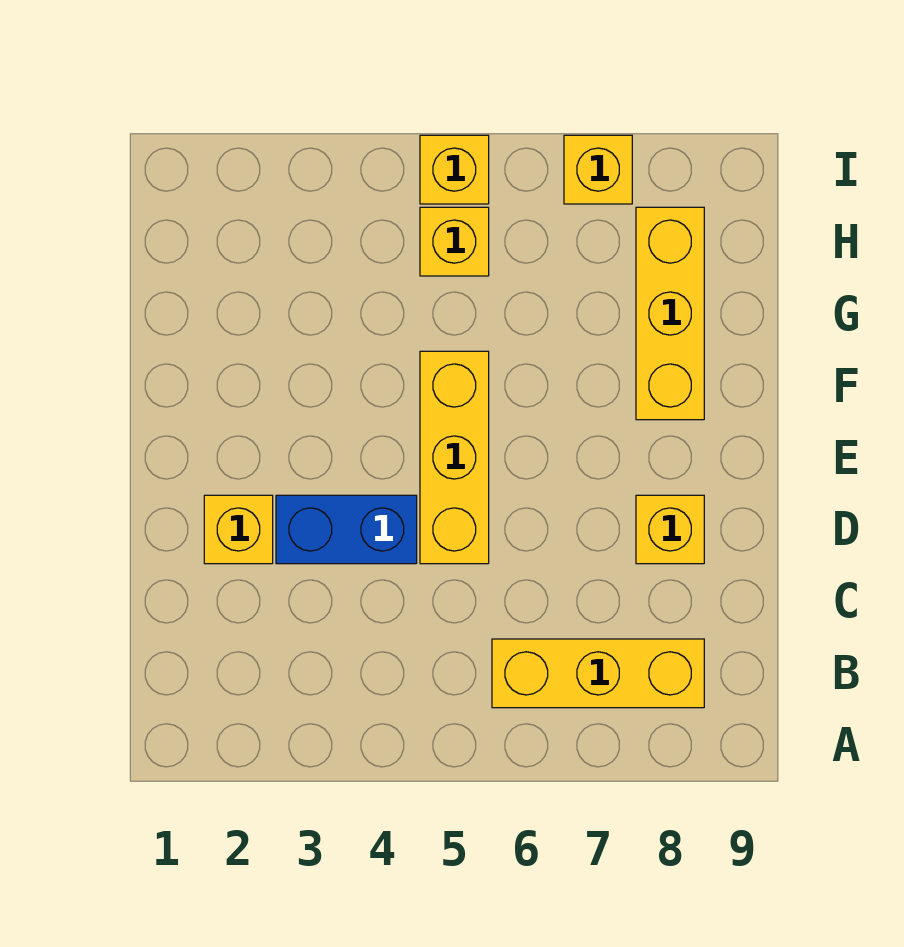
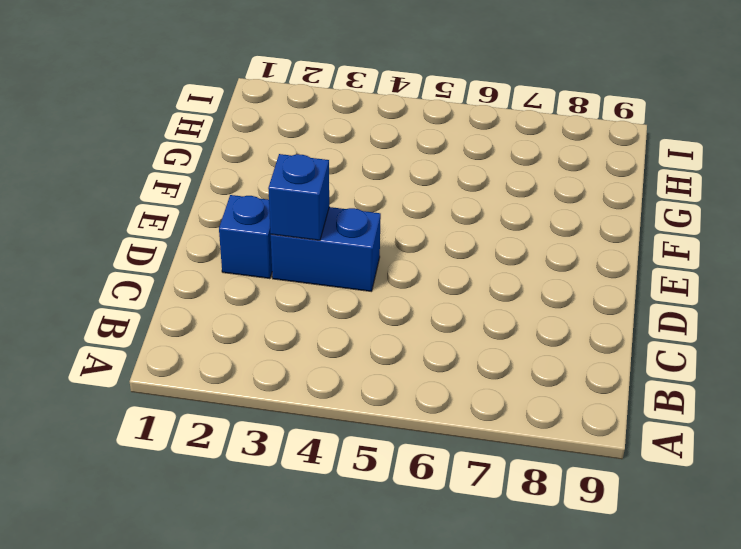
blue 1x1 brick [219,195,272,279] -> yellow 1x1 brick [204,495,273,564]
blue 1x1 brick [268,154,329,240] -> none
none -> yellow 1x3 brick [492,639,704,708]
none -> yellow 1x3 brick [420,351,489,564]

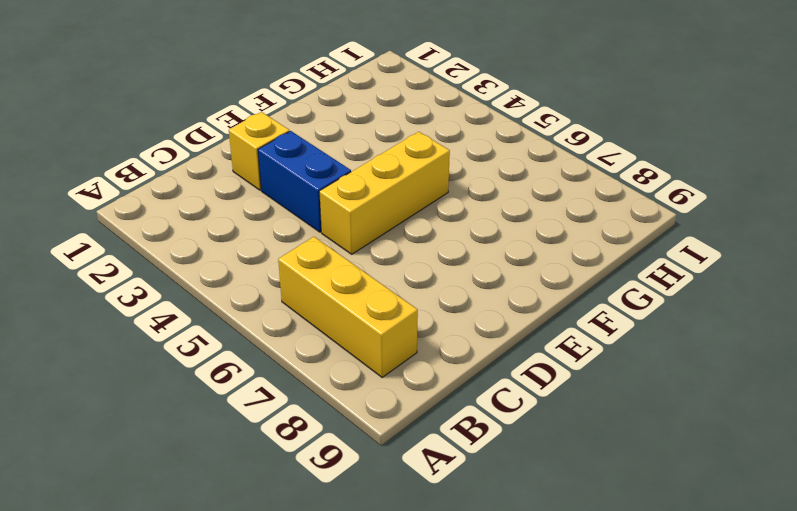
none -> yellow 1x1 brick [636,495,704,564]
none -> yellow 1x3 brick [636,207,704,420]

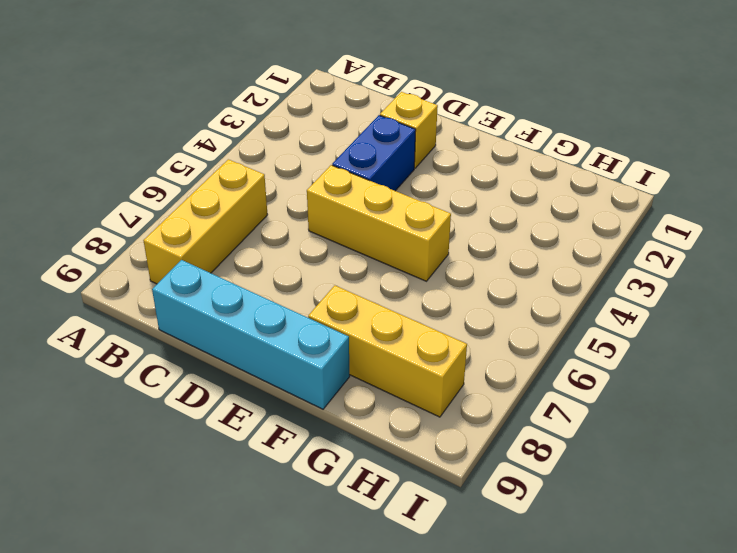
cyan 1x4 brick [152,260,350,409] -> none
none -> yellow 1x1 brick [636,495,704,564]
none -> yellow 1x1 brick [420,207,489,276]

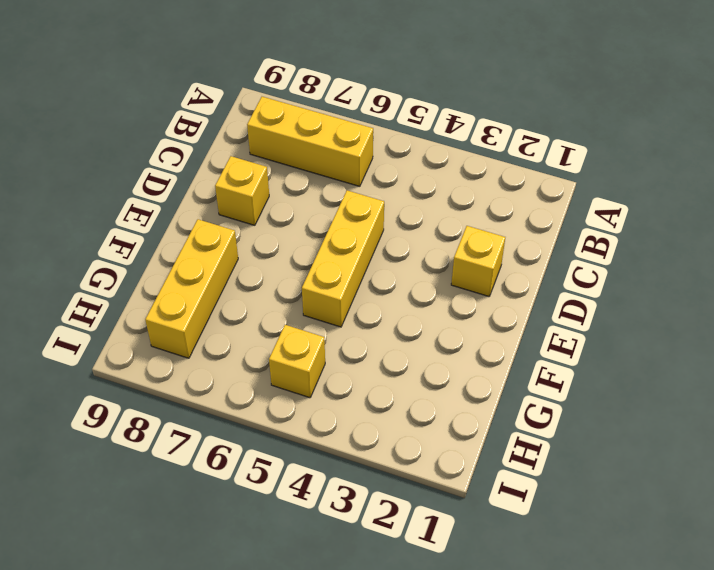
none -> blue 1x2 brick [276,495,417,564]
none -> yellow 1x1 brick [420,135,489,204]

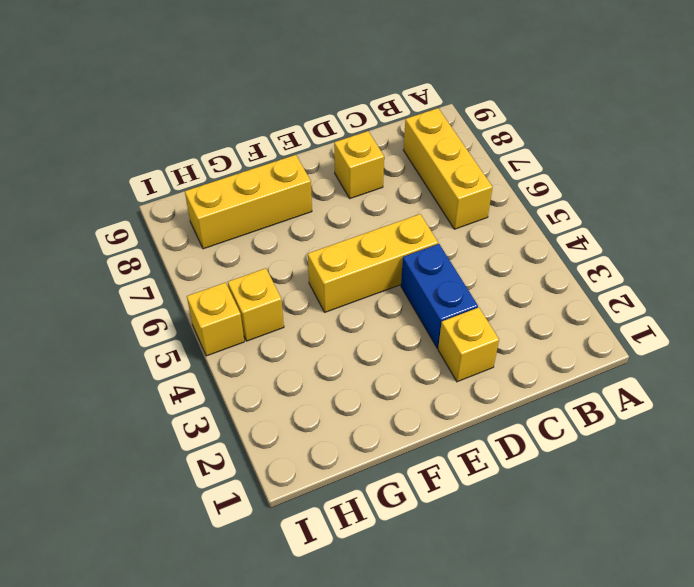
none -> yellow 1x1 brick [564,135,632,204]

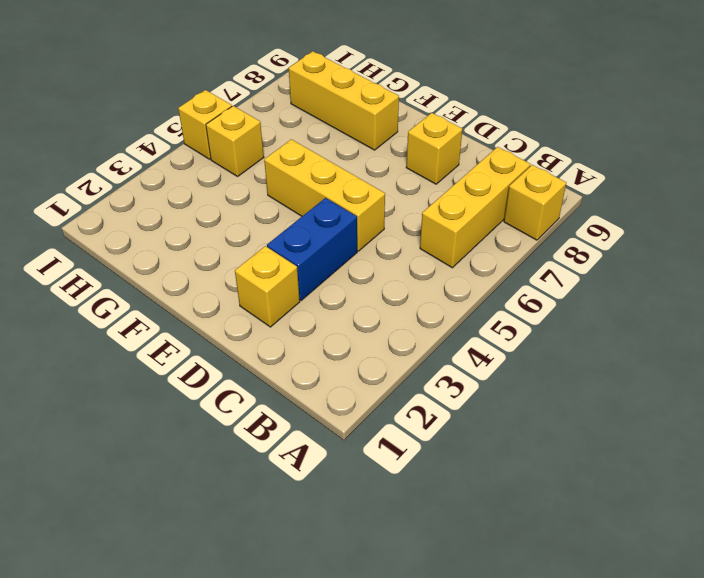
yellow 1x1 brick [504,165,566,240] -> yellow 1x1 brick moved to [564,135,632,204]

